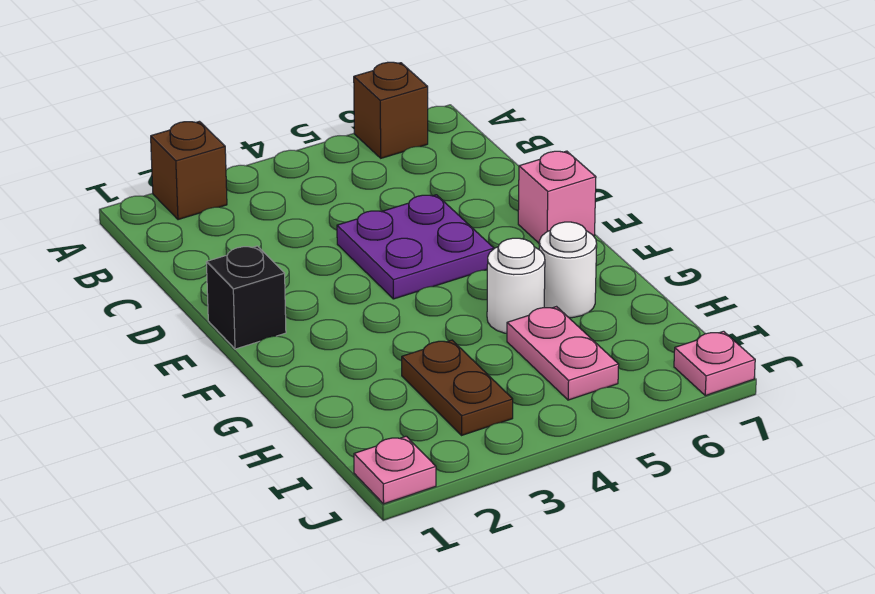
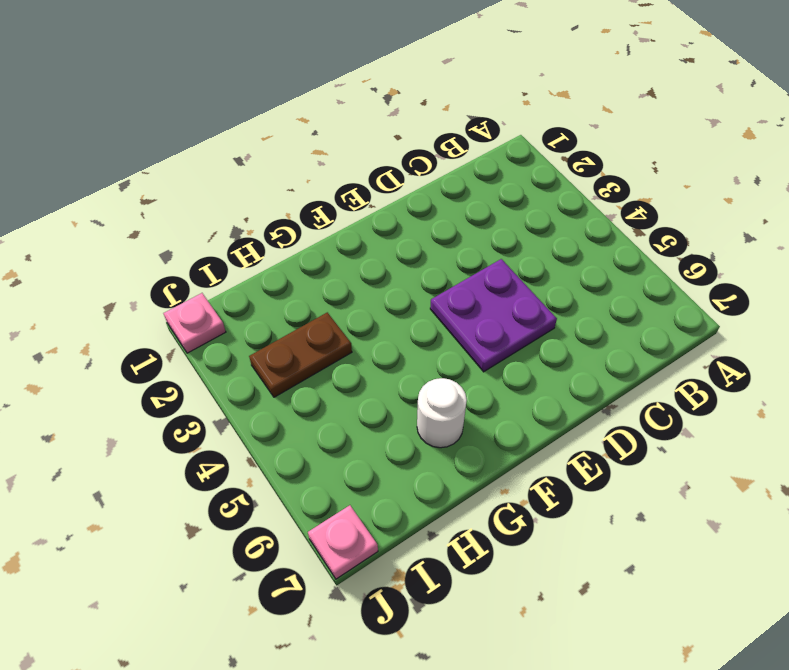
none -> brown 1x1 brick [151,121,227,220]
none -> brown 1x1 brick [354,62,428,158]

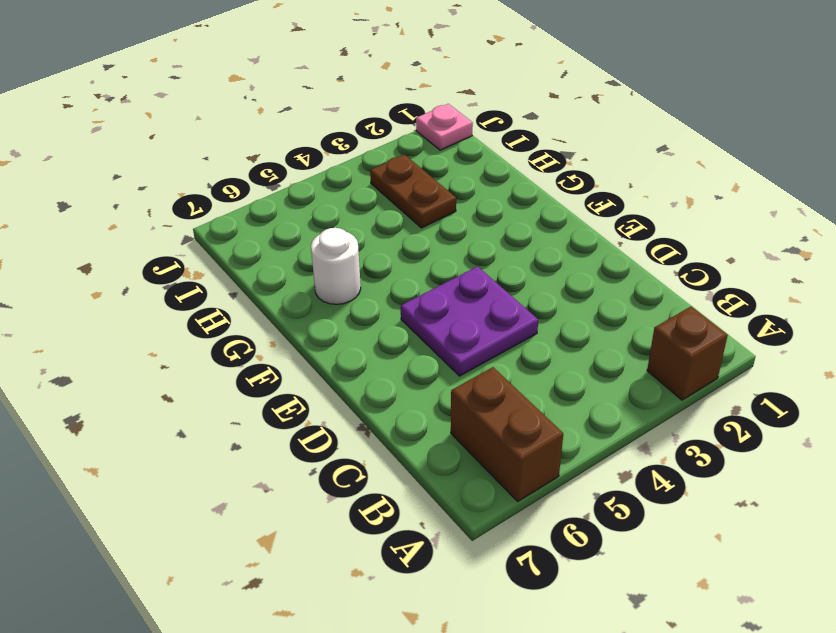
brown 1x2 brick [451,367,563,501] -> brown 1x1 brick [354,62,428,158]
none -> black 1x1 brick [206,246,286,349]
none -> pink 1x1 brick [518,151,596,243]

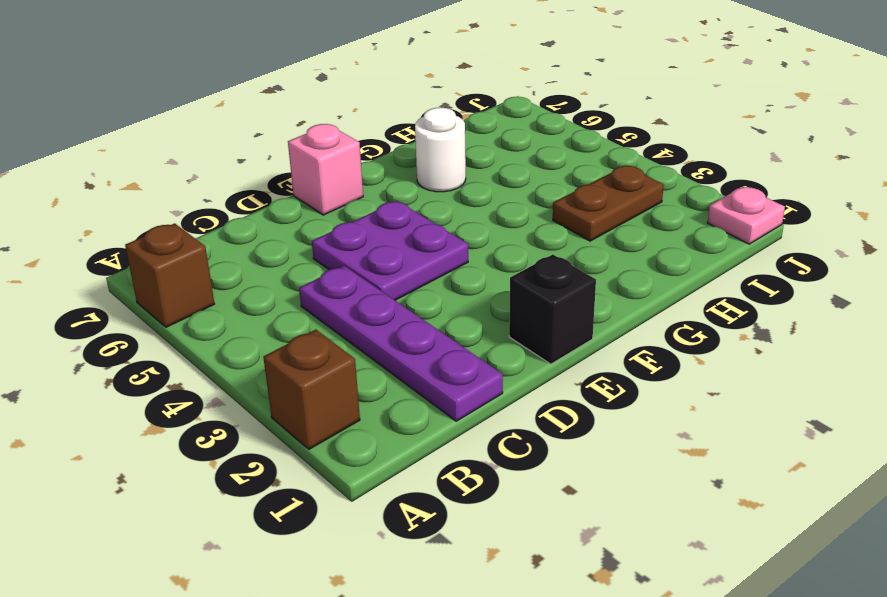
purple 1x4 plate [299,266,503,421] -> none
none -> white 1x1 round brick [487,238,545,333]
none -> pink 1x2 plate [507,307,619,400]

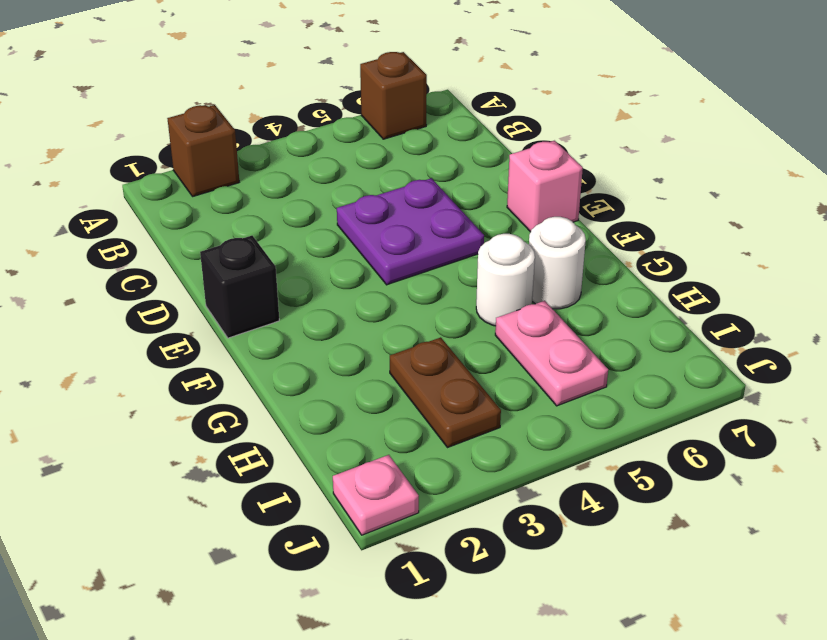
none -> pink 1x1 plate [674,331,755,396]

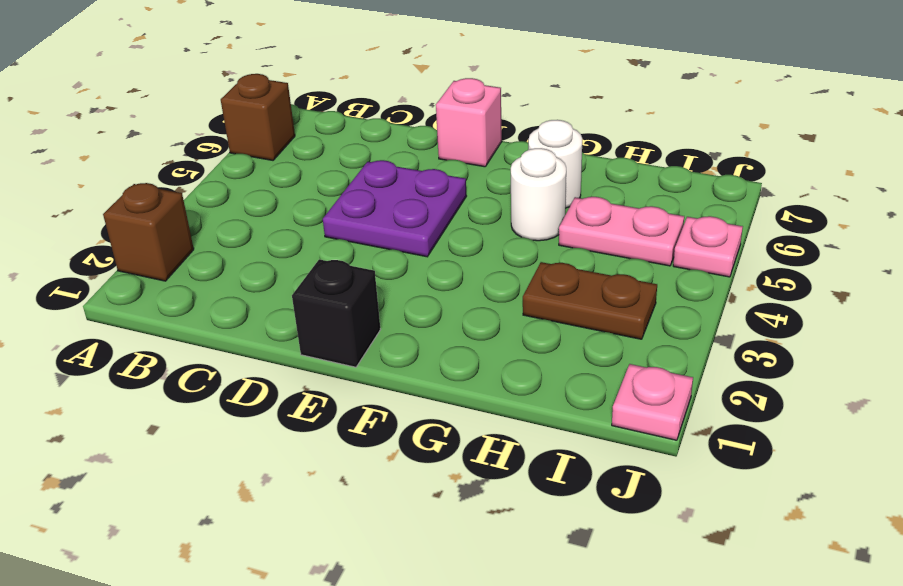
pink 1x1 plate [673,216,743,277] -> pink 1x1 plate moved to [674,331,755,396]

